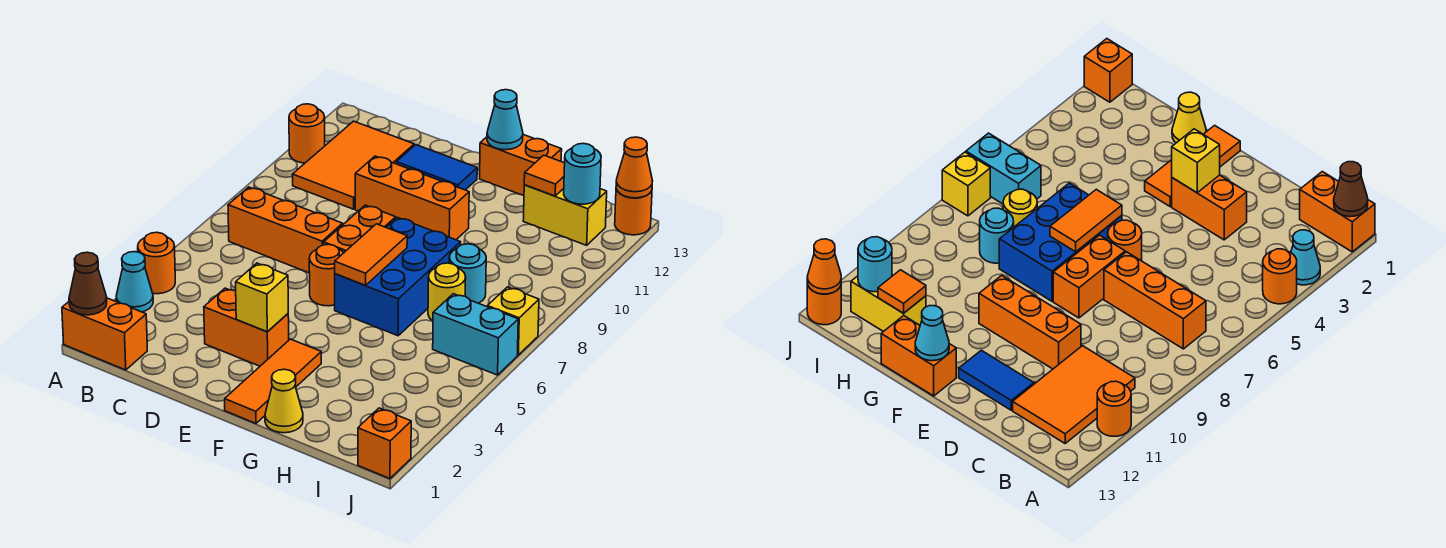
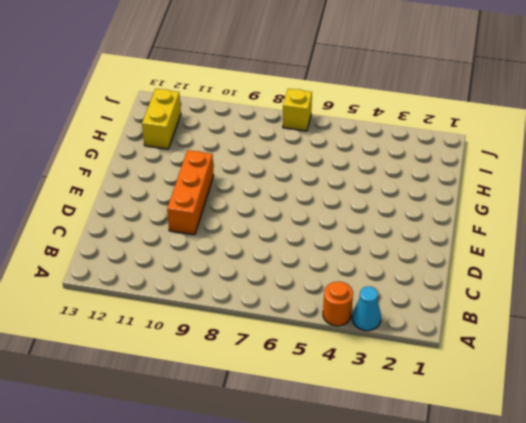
none -> orange 1x2 brick [62,298,147,370]
none -> orange 1x1 round brick [289,104,325,163]
none -> orange 1x3 brick [228,187,343,273]

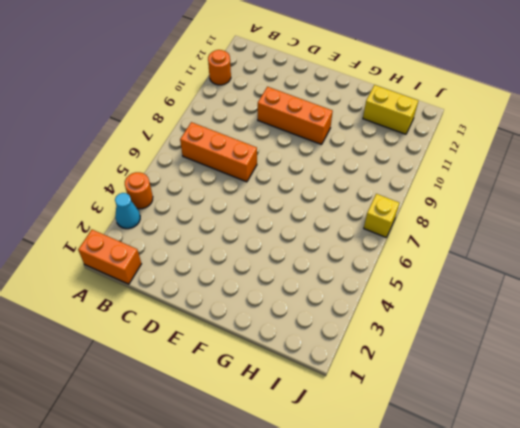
none -> orange 2x3 tile [292,121,414,209]
none -> orange 1x2 brick [204,288,289,366]
none -> blue 1x2 tile [396,145,477,190]

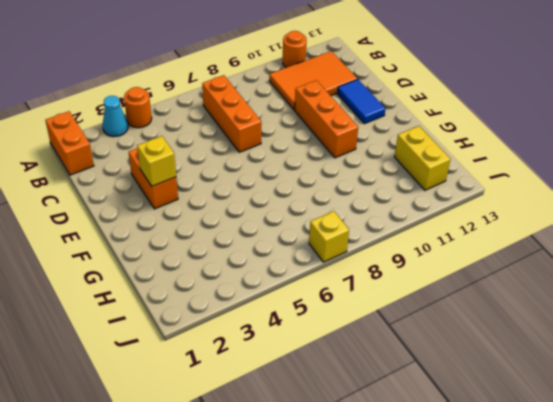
none -> orange 1x1 round brick [309,244,344,306]
none -> orange 1x2 brick [324,205,396,252]
none -> orange 1x3 tile [225,339,321,423]

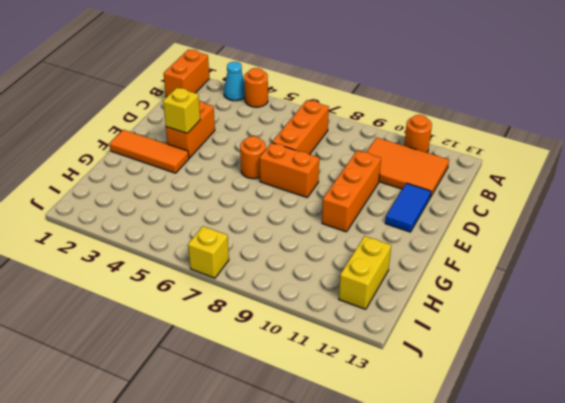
none -> blue 2x3 brick [335,217,461,336]
none -> orange 1x2 brick [480,135,562,196]
none -> yellow 1x1 cone [265,369,303,433]

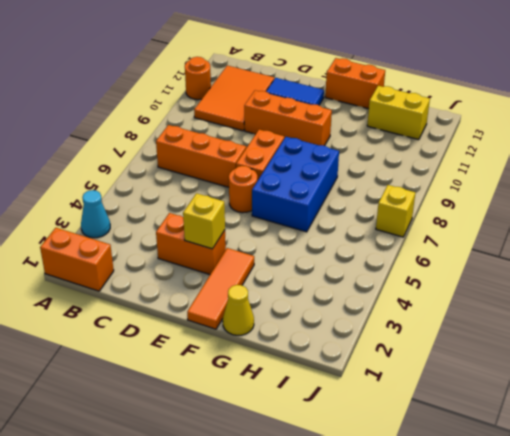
none -> orange 1x1 round brick [138,232,175,294]
none -> yellow 1x1 round brick [428,263,466,321]
none -> cyan 1x1 round brick [449,244,486,303]

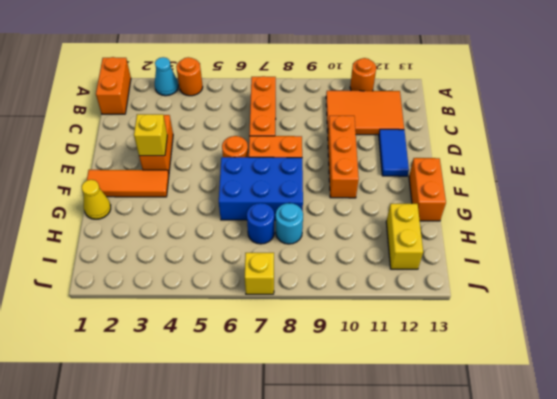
blue 1x1 round brick [247,203,274,244] -> yellow 1x1 round brick [428,263,466,321]
none -> cyan 1x2 brick [433,294,518,375]
none -> orange 1x1 brick [358,408,411,479]
none -> orange 1x1 round brick [615,189,652,235]

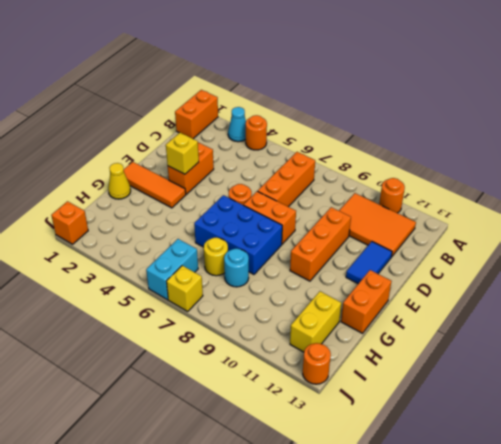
none -> brown 1x1 cone [69,252,107,315]
none -> orange 1x2 tile [335,224,407,285]
none -> cyan 1x1 cone [487,90,523,150]

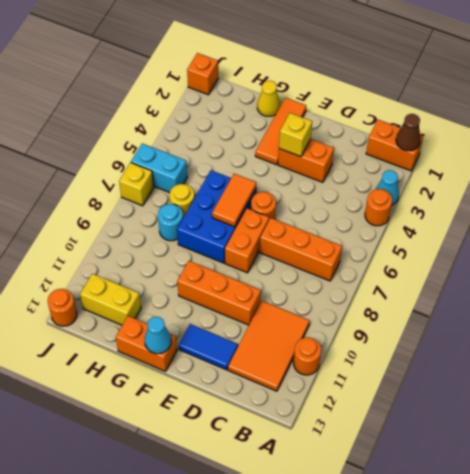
none -> orange 1x1 tile [524,155,565,196]
none -> cyan 1x1 round brick [564,143,601,204]
none -> orange 1x1 cone [616,137,652,198]

